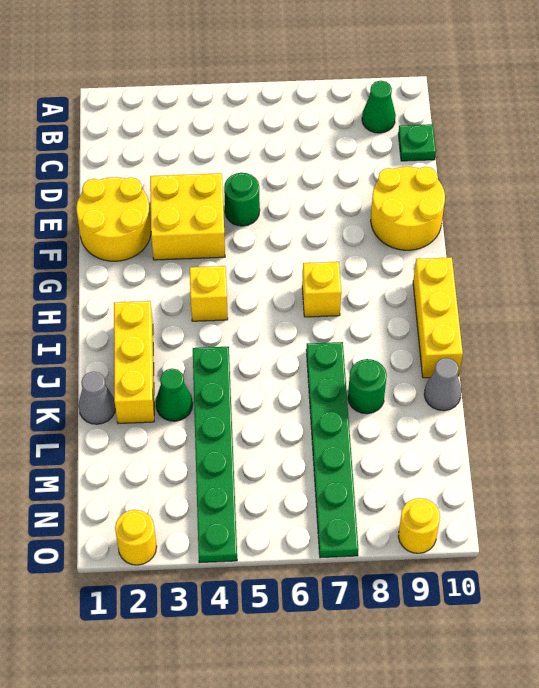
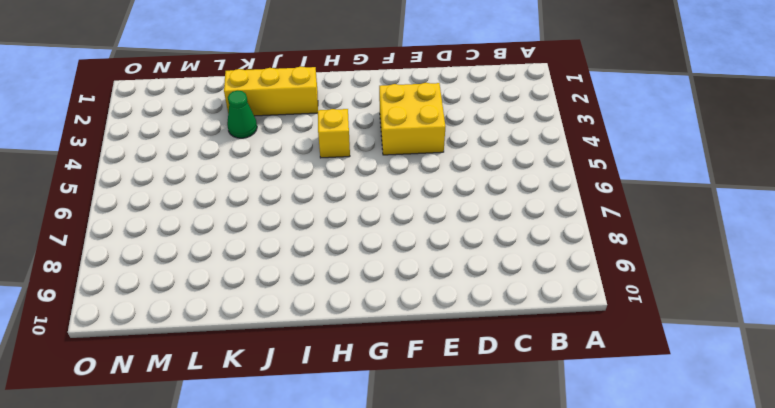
none -> green 1x1 cone [362,81,396,133]
none -> green 1x1 plate [398,124,436,161]
none -> yellow 2x2 round brick [76,177,151,261]

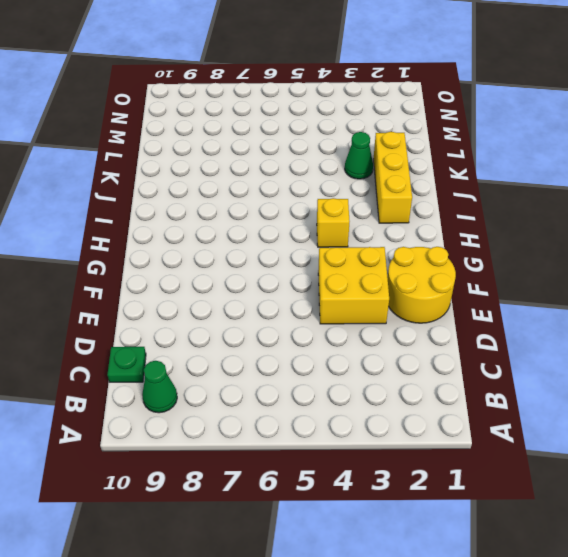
none -> green 1x1 round brick [224,173,260,226]
none -> yellow 2x2 round brick [371,167,445,250]
none -> yellow 1x1 brick [302,262,341,317]

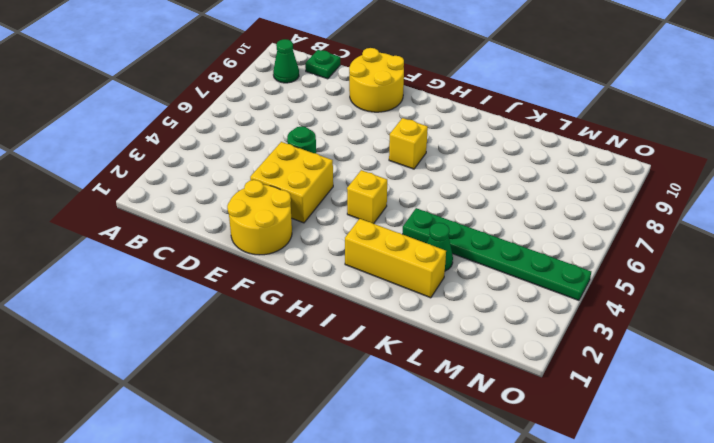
none -> yellow 1x3 brick [413,257,463,378]
none -> green 1x6 plate [306,342,359,558]
none -> grey 1x1 cone [78,372,116,424]

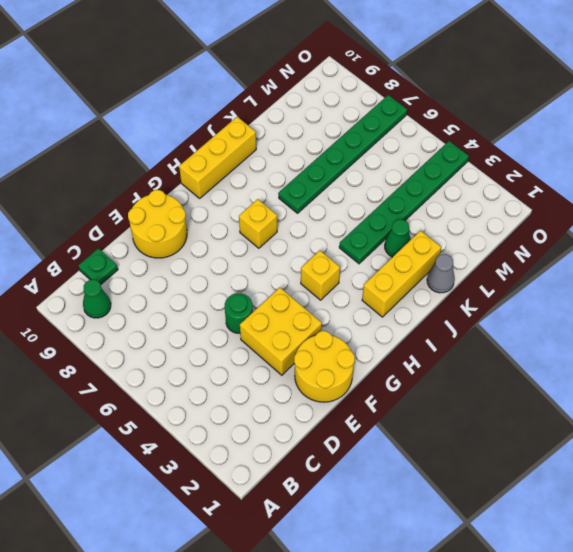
none -> green 1x1 round brick [348,359,387,414]
none -> grey 1x1 cone [424,358,461,411]
none -> yellow 1x1 round brick [115,510,157,565]

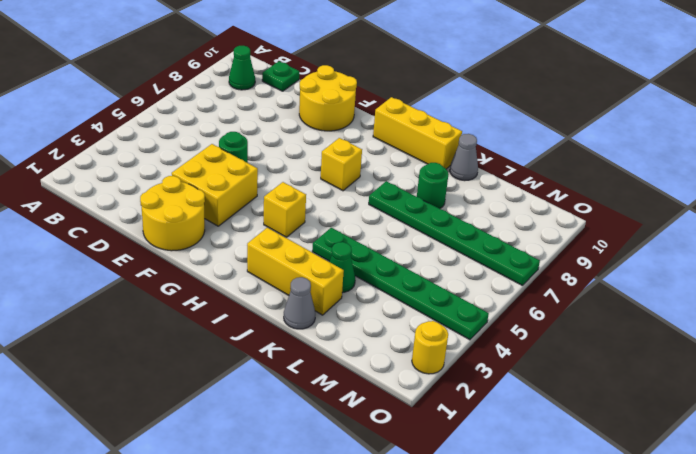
none -> yellow 1x1 round brick [398,498,440,553]

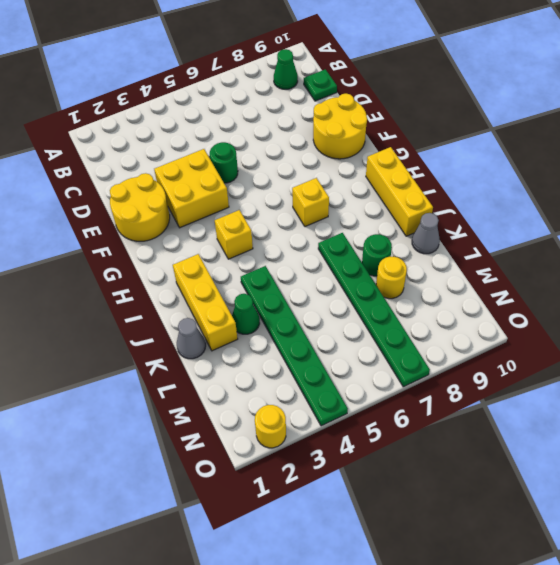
yellow 1x1 round brick [376,257,407,299] -> yellow 1x1 round brick moved to [398,498,440,553]

